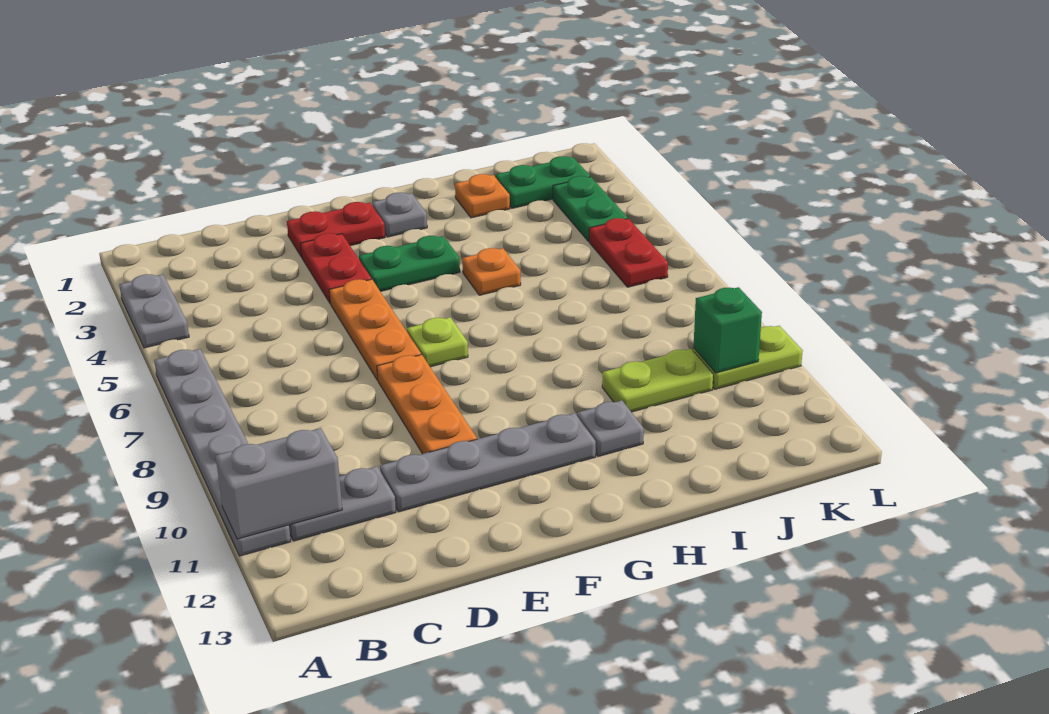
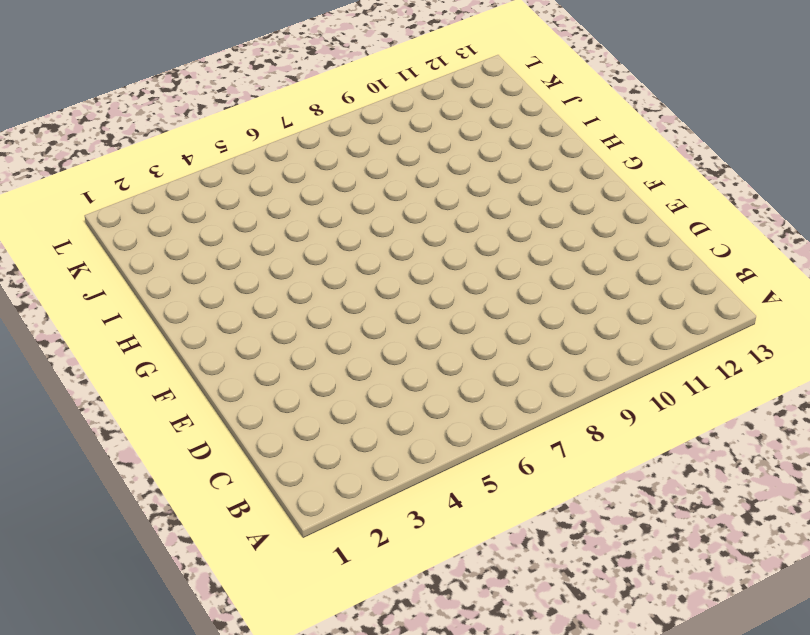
none -> grey 1x2 plate [119,274,189,348]
none -> grey 1x6 plate [154,349,291,556]
none -> grey 1x2 plate [289,466,396,541]

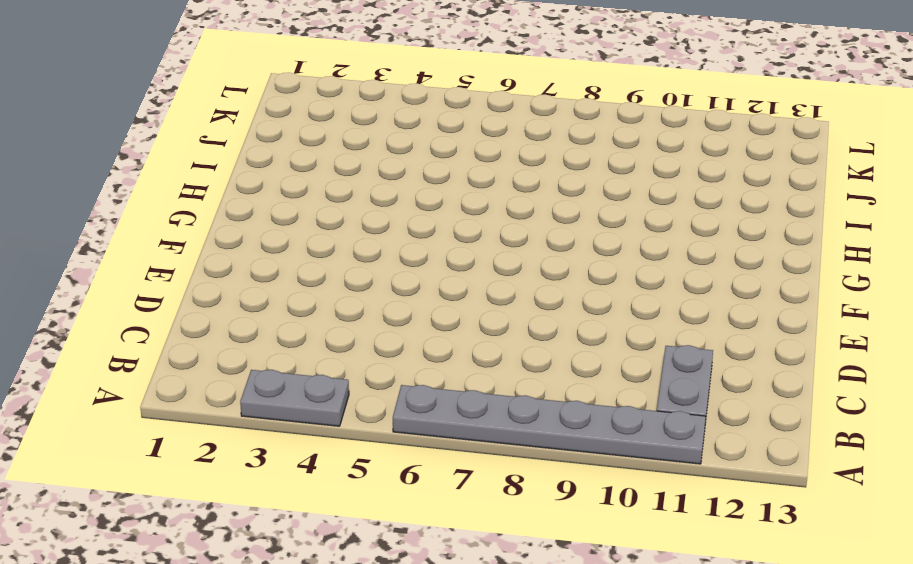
none -> grey 1x4 plate [380,413,596,512]
none -> red 1x2 plate [287,202,385,257]
none -> red 1x2 plate [300,233,371,303]

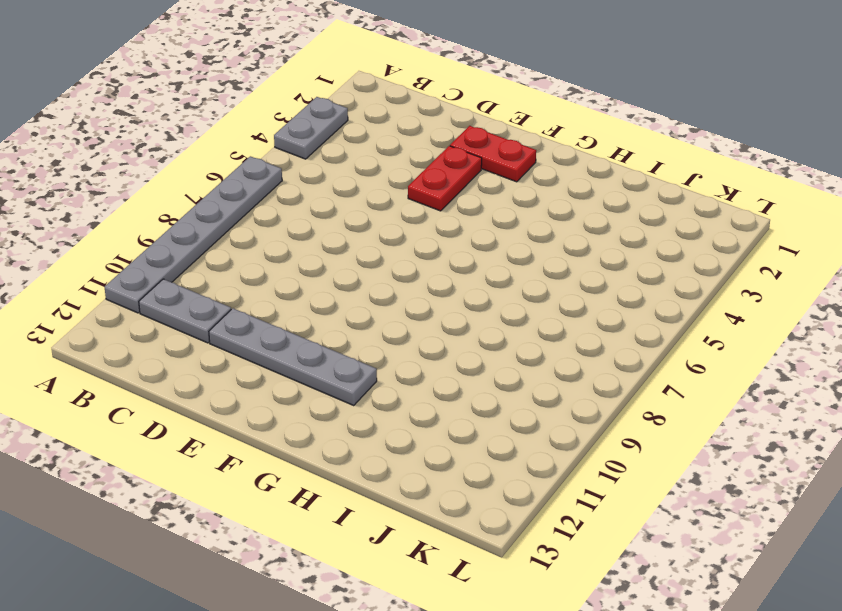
none -> orange 1x3 plate [329,279,421,380]
none -> orange 1x3 plate [377,355,477,454]
none -> green 1x2 plate [359,236,460,291]

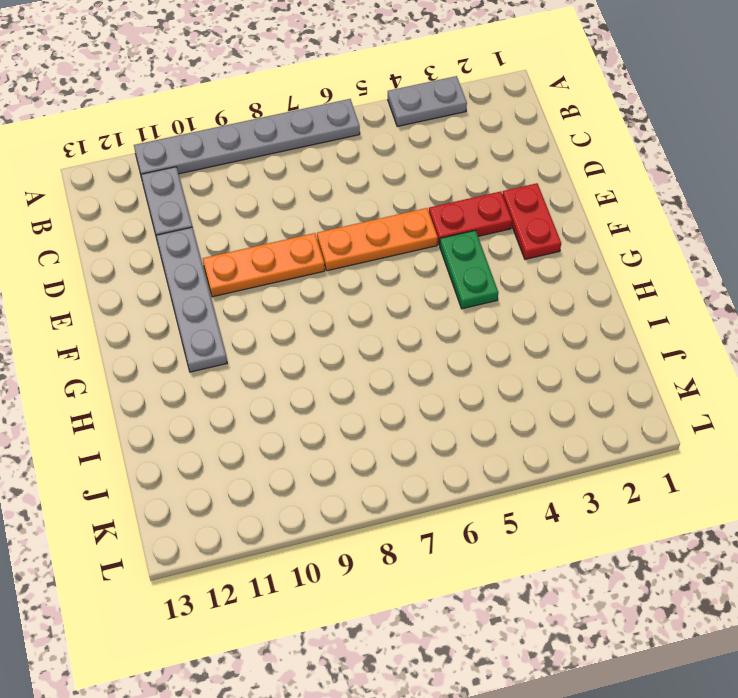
none -> lime 1x1 plate [407,317,468,367]
none -> grey 1x1 plate [372,193,427,237]
none -> orange 1x1 plate [462,248,521,295]

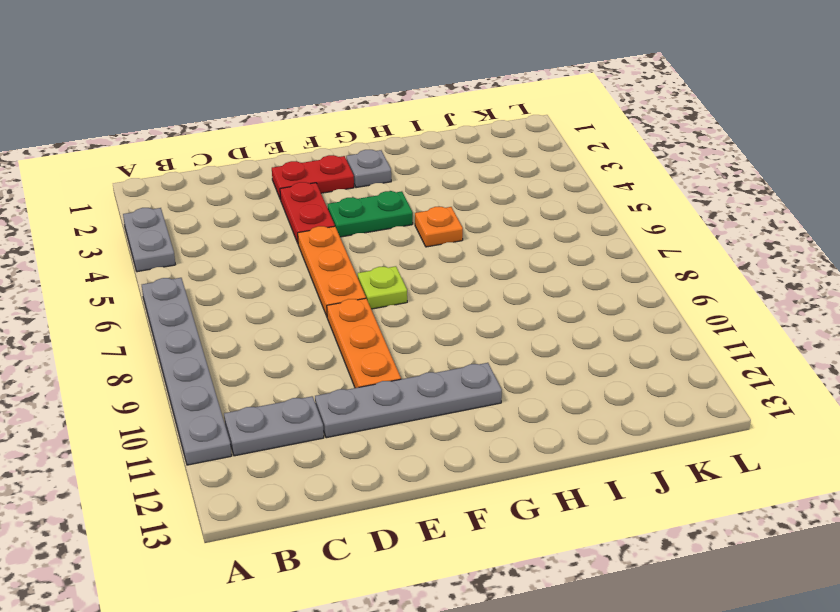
none -> grey 1x1 plate [577,401,644,456]
none -> orange 1x1 plate [455,174,510,218]
none -> lime 1x2 plate [602,349,713,412]

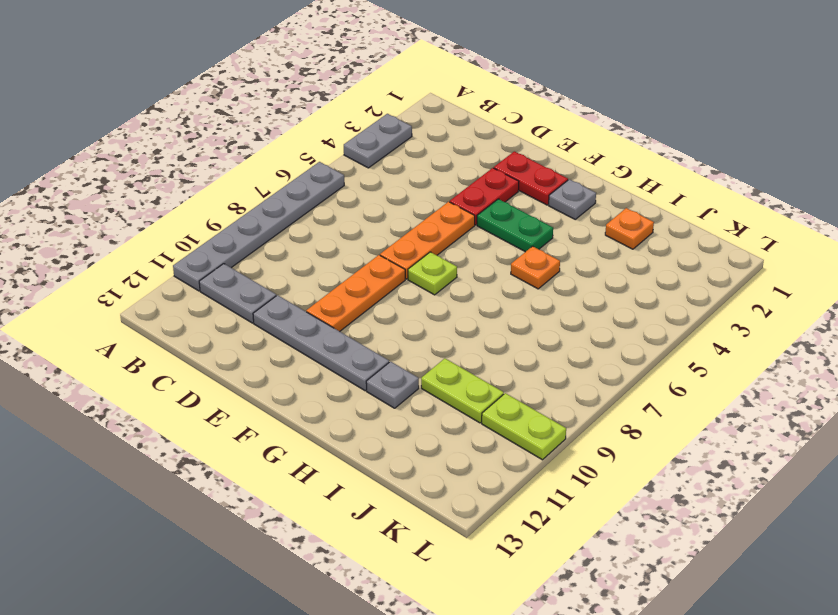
none -> green 1x2 plate [496,156,590,208]
none -> green 1x2 plate [553,176,628,242]
none -> red 1x2 plate [589,218,668,287]

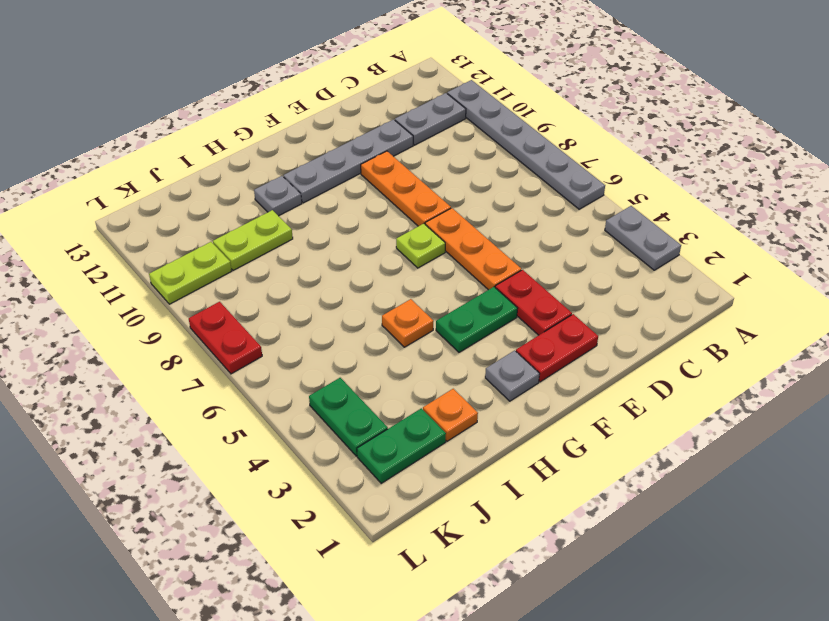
red 1x2 plate [189,302,262,374] -> red 1x2 plate moved to [589,218,668,287]
none -> grey 1x2 brick [216,428,342,539]
none -> green 1x1 brick [693,287,762,373]

